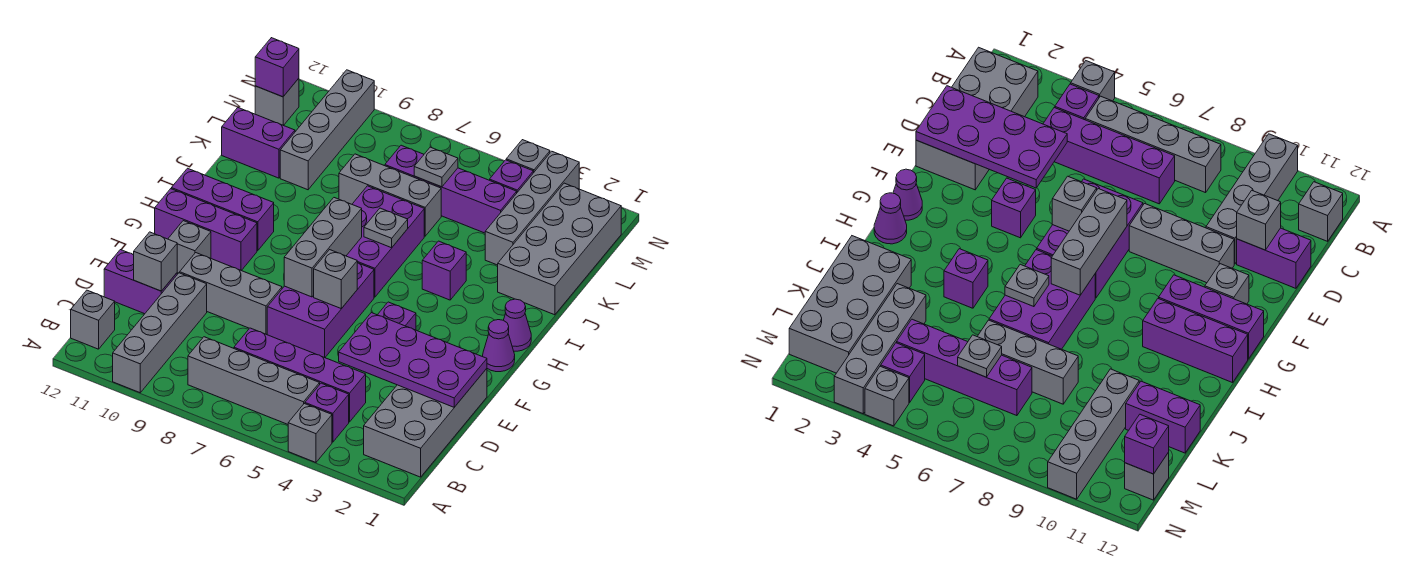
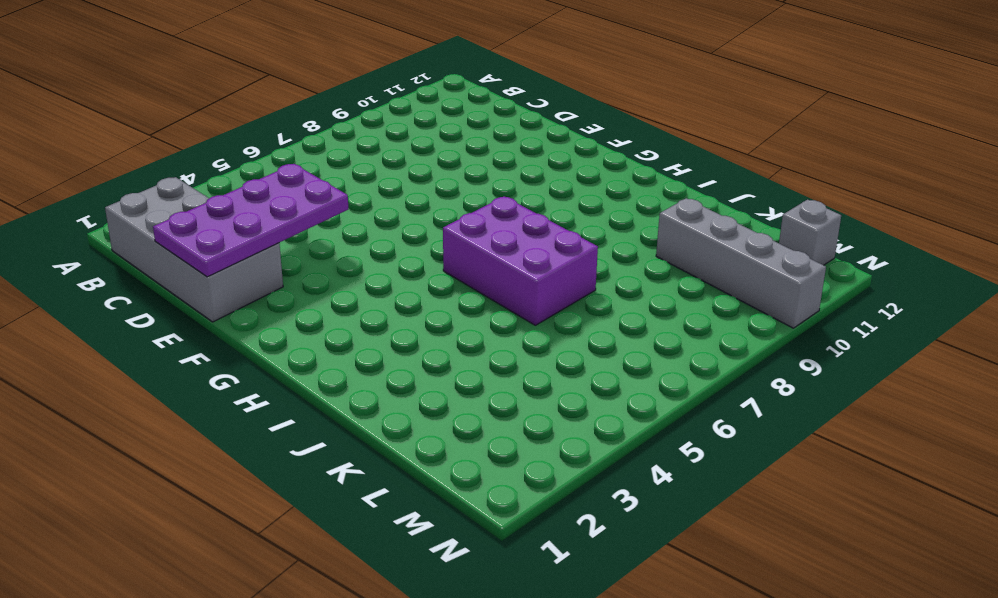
none -> grey 1x1 brick [288,404,332,462]
none -> grey 1x4 brick [113,273,207,393]
none -> purple 1x1 brick [305,383,349,442]
none -> grey 1x4 brick [188,337,320,424]

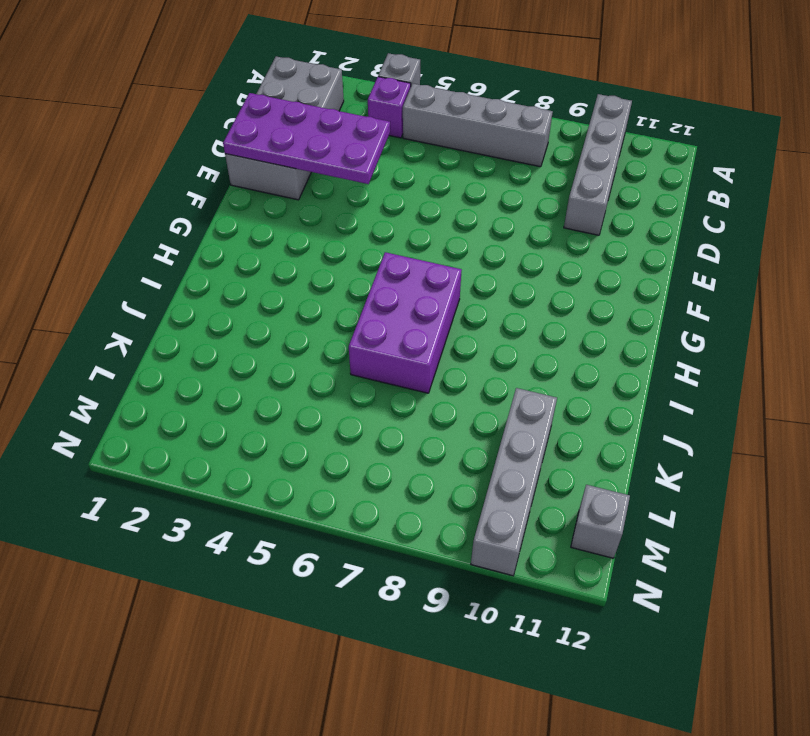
none -> grey 1x1 brick [71,290,115,349]
none -> purple 1x4 brick [234,328,366,422]
none -> purple 1x2 brick [104,250,177,314]
none -> purple 2x3 brick [267,262,374,357]

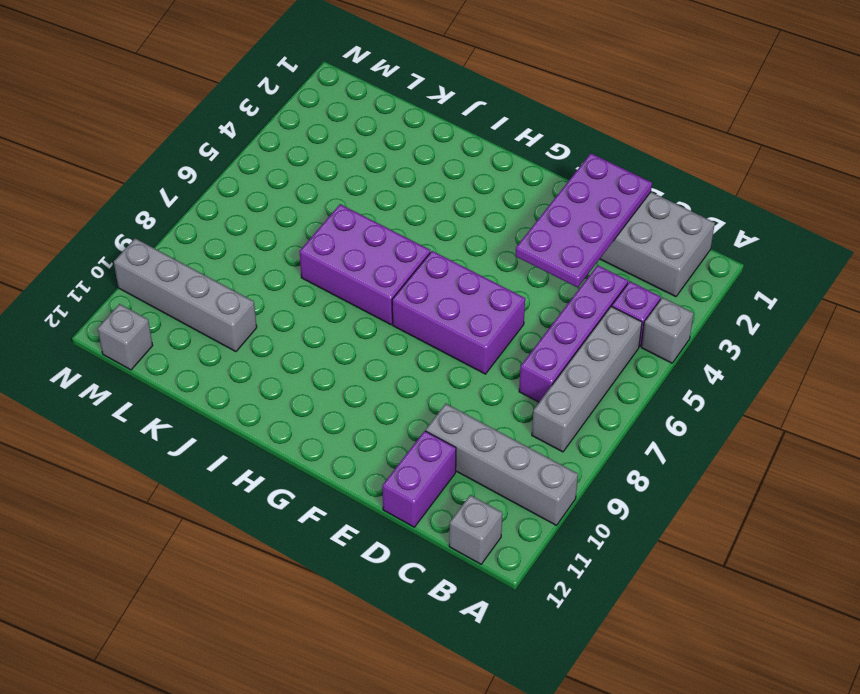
none -> grey 1x3 brick [180,253,282,334]
none -> purple 1x1 brick [378,302,416,330]
none -> grey 1x1 brick [168,221,211,273]
none -> purple 1x1 cone [483,320,515,372]

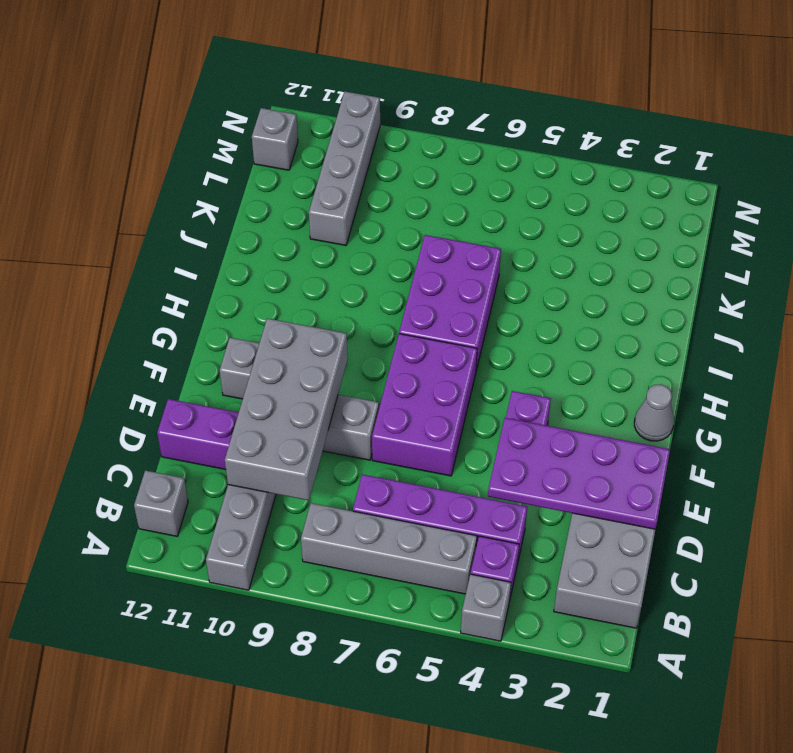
grey 2x4 brick [225,318,348,500] -> grey 2x4 brick moved to [498,183,621,315]
grey 1x1 cone [634,384,674,441] -> purple 1x1 cone [483,320,515,372]
none -> purple 1x3 brick [155,189,257,271]
none -> purple 1x1 cone [504,299,531,351]
none -> purple 1x3 brick [171,168,274,251]
none -> purple 1x1 brick [422,241,466,300]

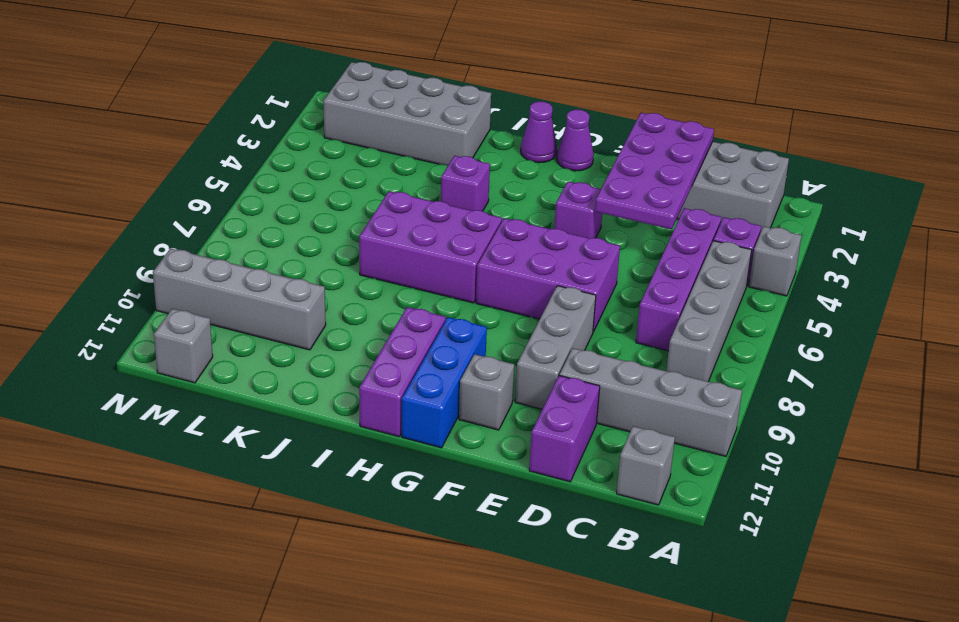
blue 1x3 brick [402,317,487,448] -> purple 1x3 brick [155,189,257,271]
none -> grey 1x4 brick [485,151,579,265]
none -> grey 1x3 brick [339,154,441,236]
none -> purple 1x2 brick [222,108,295,178]
none -> purple 1x4 brick [385,145,517,233]

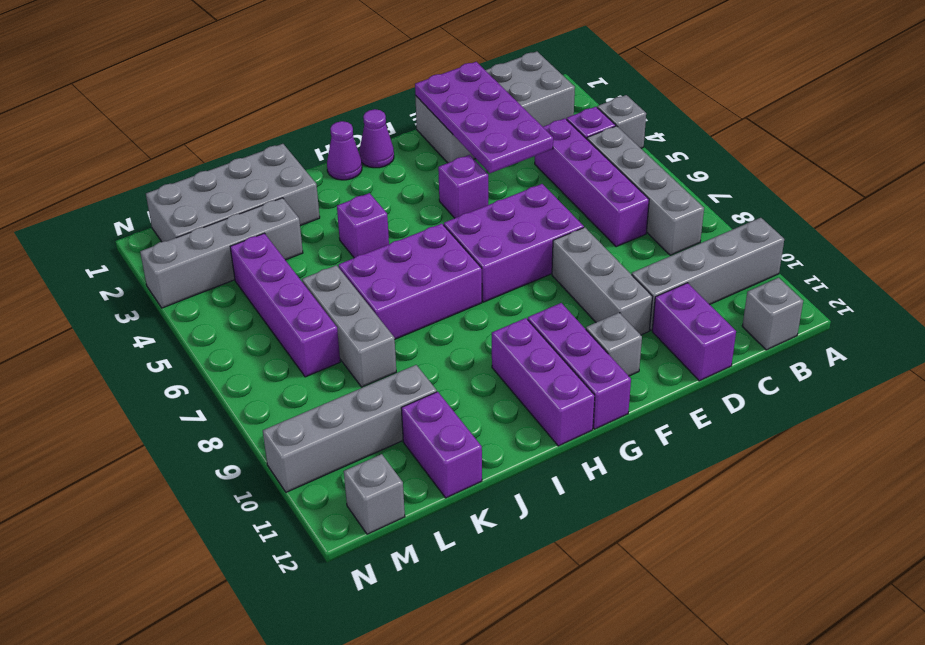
none -> purple 1x1 brick [490,160,533,192]
none -> grey 1x1 brick [506,140,550,173]
none -> grey 1x1 brick [134,232,177,291]
none -> grey 1x1 brick [314,250,357,309]

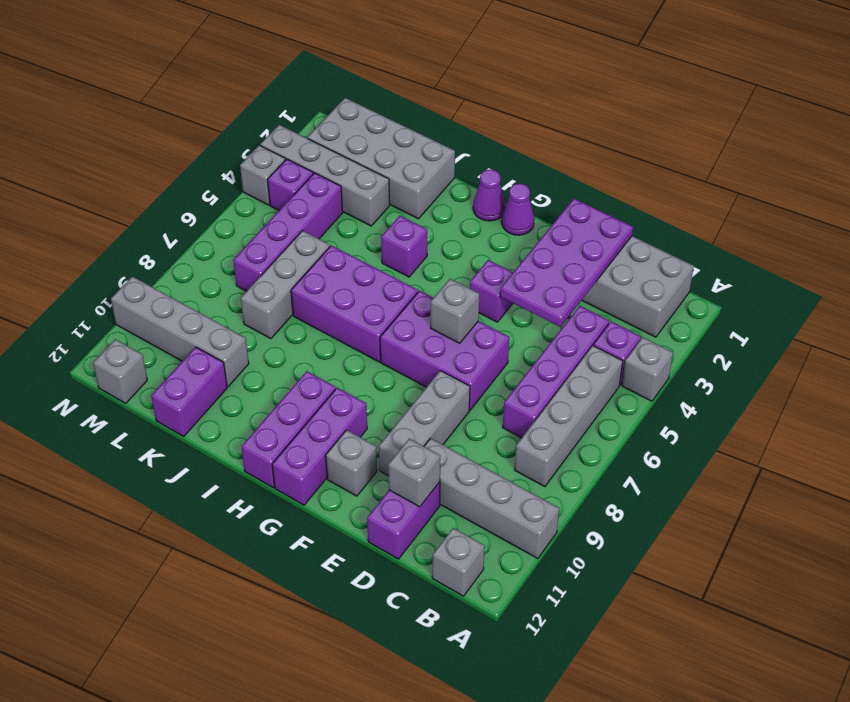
none -> grey 1x3 brick [284,198,362,297]
none -> grey 1x1 plate [364,208,408,248]
none -> grey 1x1 plate [414,147,458,187]
none -> purple 1x1 brick [255,38,299,97]

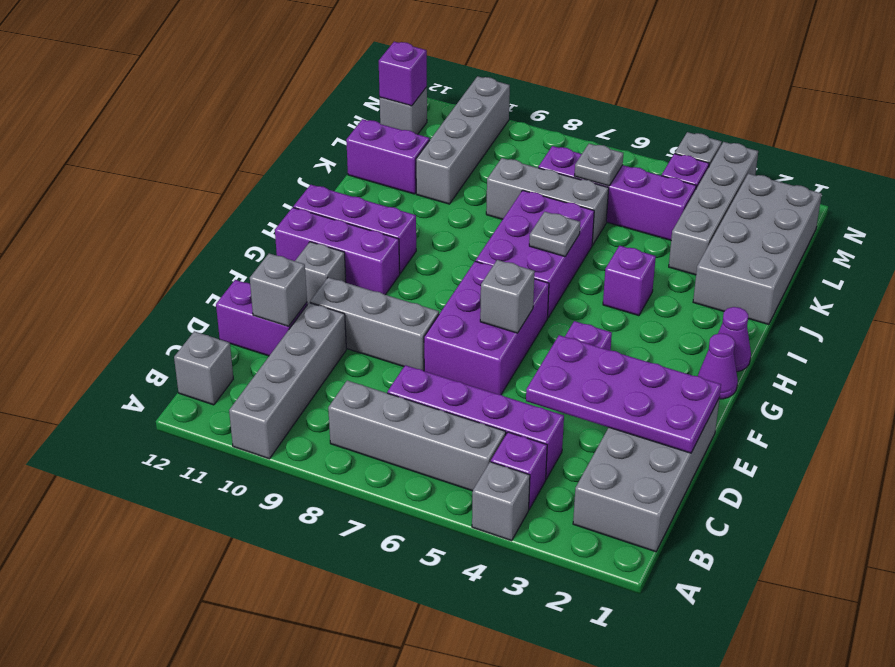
none -> grey 1x3 brick [284,198,362,297]

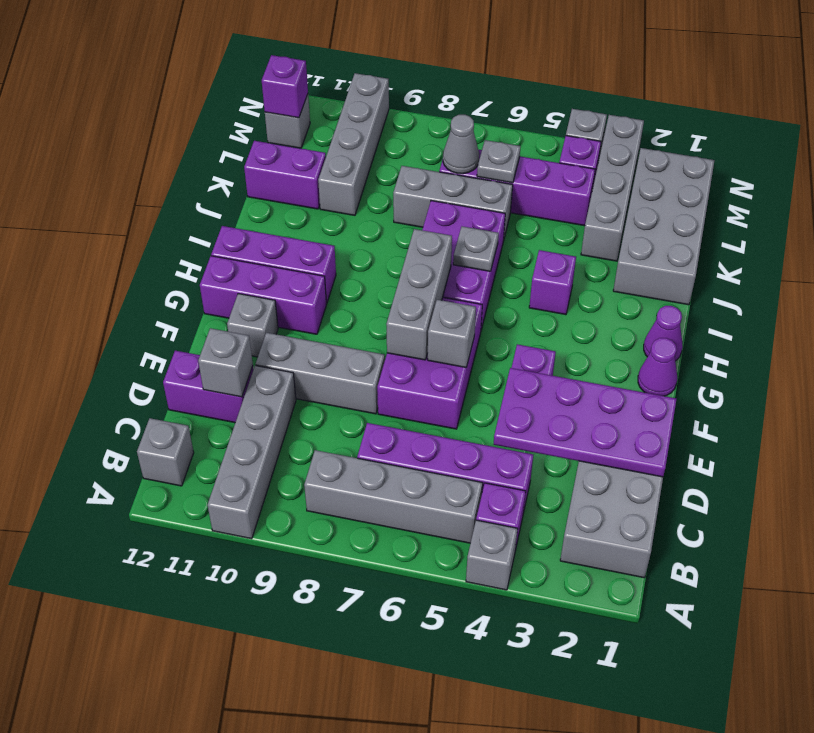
grey 1x1 cone [443,115,479,174] -> none

